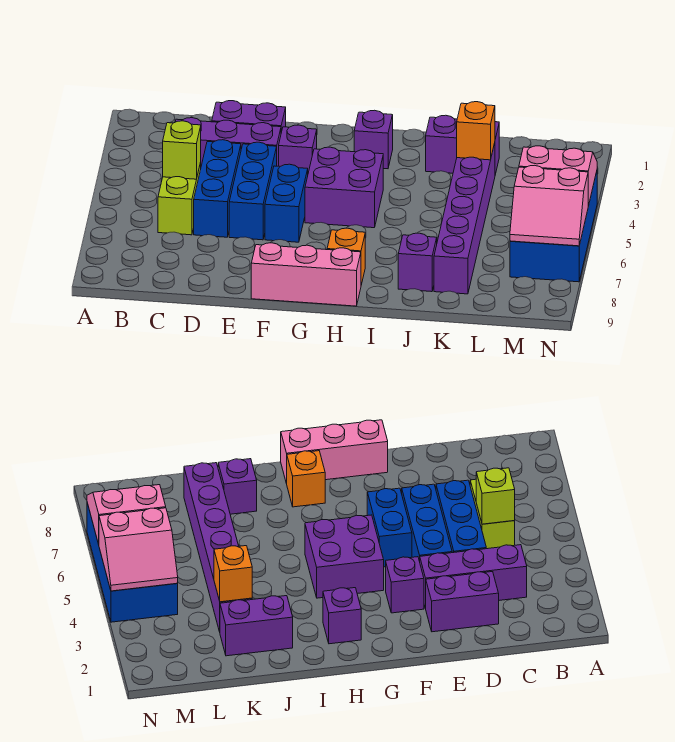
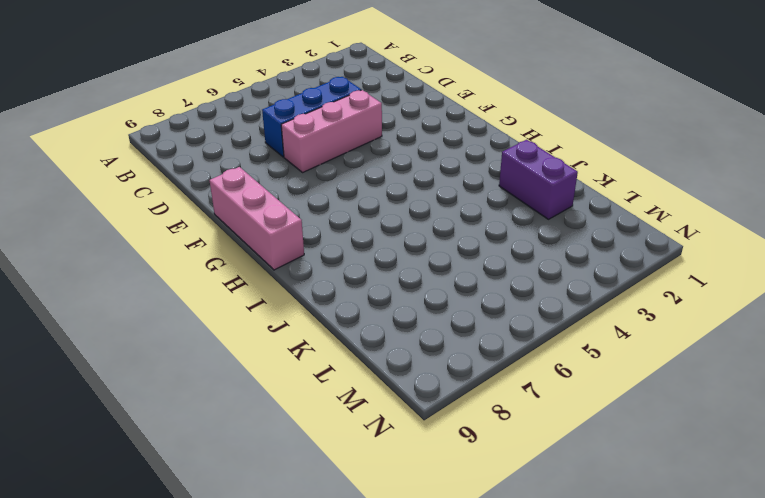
pink 1x3 brick [281,90,382,172] -> blue 1x3 brick [229,142,277,240]
none -> purple 1x3 brick [175,118,281,166]
none -> lime 1x2 brick [158,163,201,235]
none -> purple 1x2 brick [212,101,286,132]

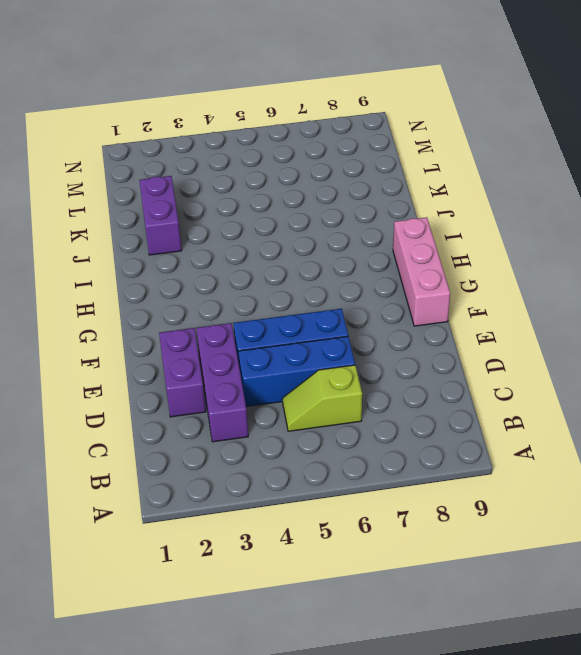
lime 1x2 slope [282,365,362,431] -> lime 1x2 brick [158,163,201,235]
none -> purple 1x1 brick [279,125,317,173]
none -> blue 1x2 brick [265,164,308,242]
none -> purple 2x2 brick [305,147,383,228]

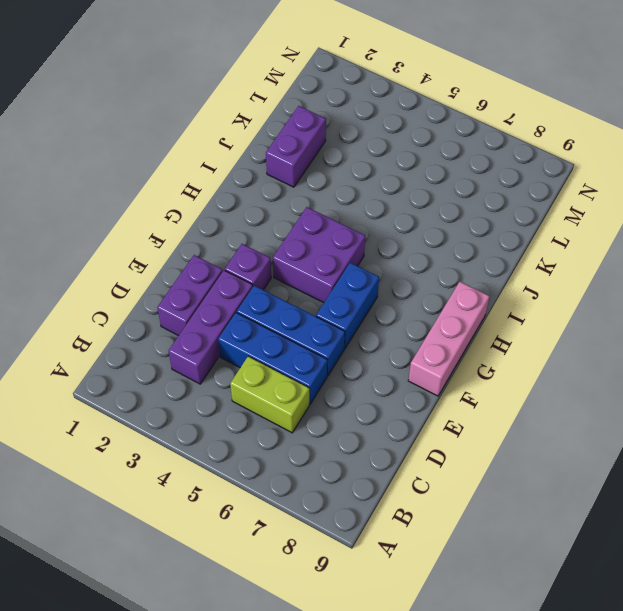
blue 1x2 brick [316,263,379,349] -> blue 1x2 brick turned to [265,164,308,242]
none -> purple 1x1 brick [354,110,393,169]
none -> orange 1x1 brick [327,228,365,285]
none -> purple 1x1 brick [398,233,437,292]

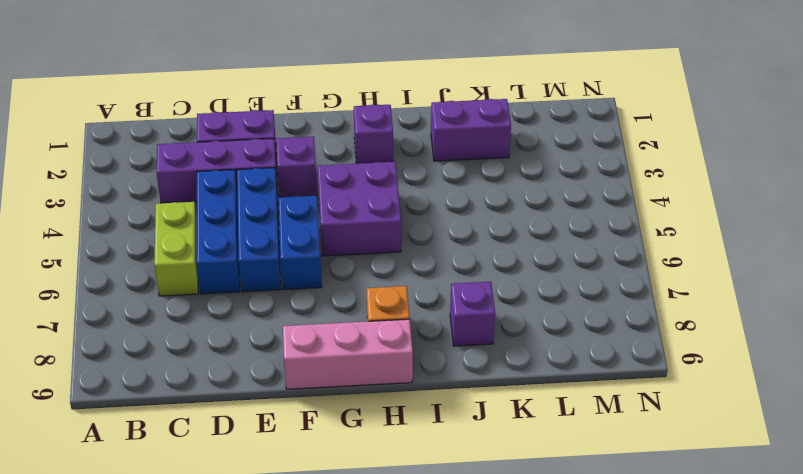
none -> purple 1x6 brick [434,143,495,294]
none -> blue 2x4 brick [510,172,597,282]
none -> lime 1x1 brick [163,121,201,179]

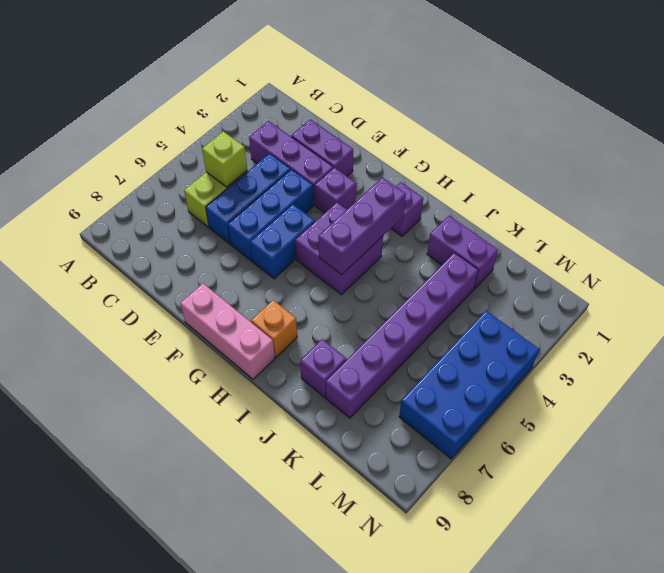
purple 1x3 brick [318,178,406,274] -> none
none -> orange 1x1 brick [457,102,495,160]
none -> pink 2x2 slope [519,146,597,206]
none -> pink 2x2 slope [510,165,588,246]

